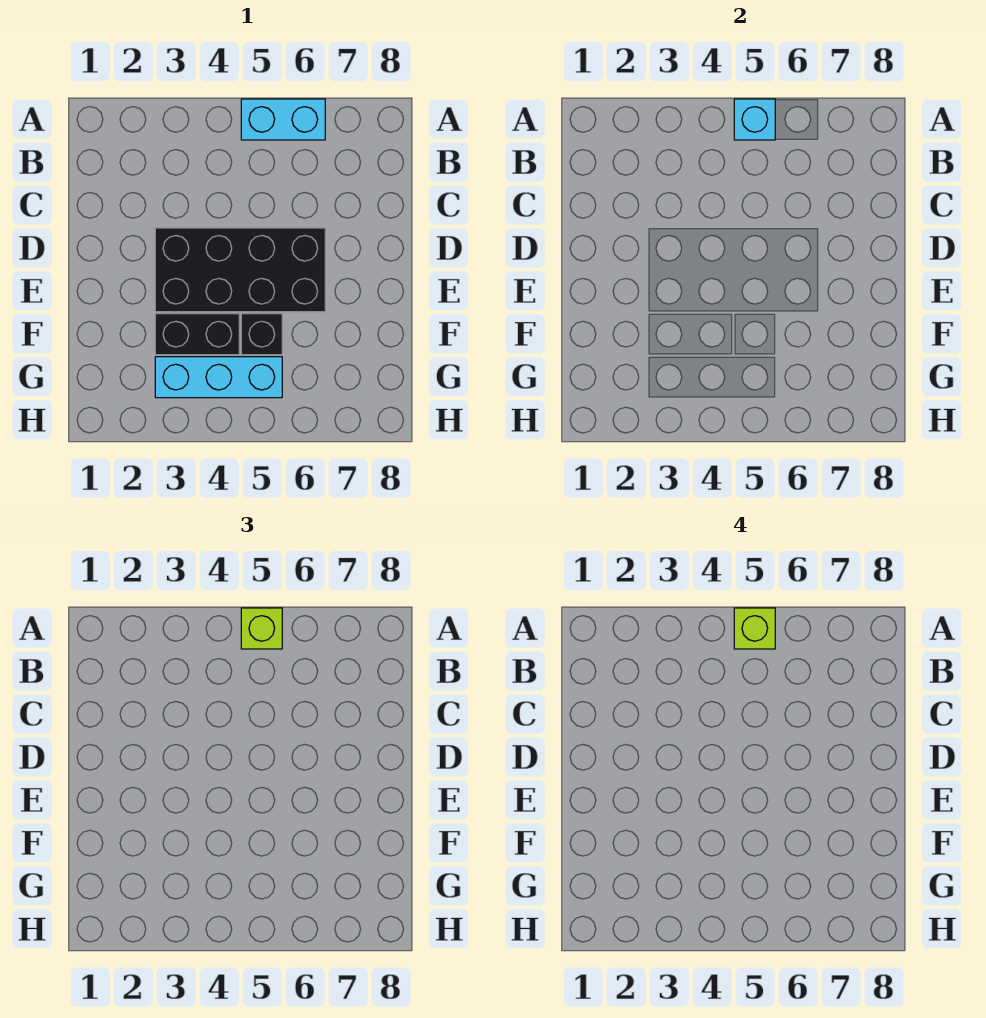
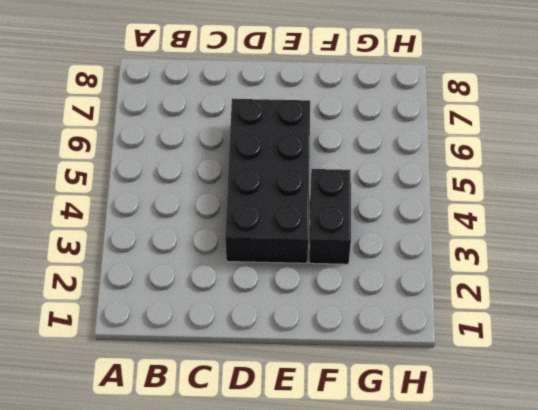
none -> cyan 1x2 brick [241,99,325,140]
none -> black 1x1 brick [241,314,282,355]

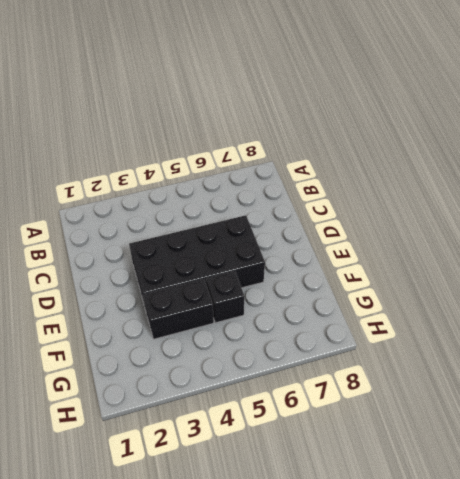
none -> cyan 1x2 brick [241,99,325,140]
none -> cyan 1x3 brick [155,357,282,398]

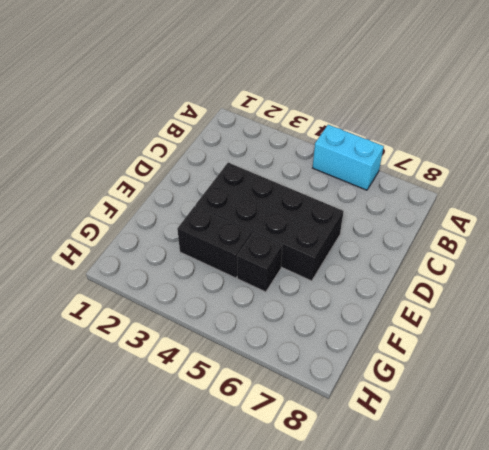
none -> cyan 1x3 brick [155,357,282,398]
none -> cyan 1x1 brick [734,99,775,140]

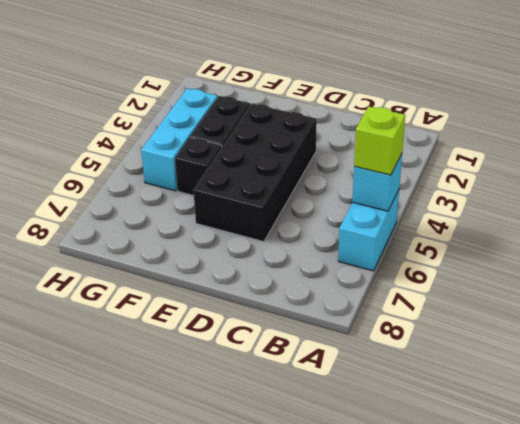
none -> lime 1x1 brick [734,608,775,649]

